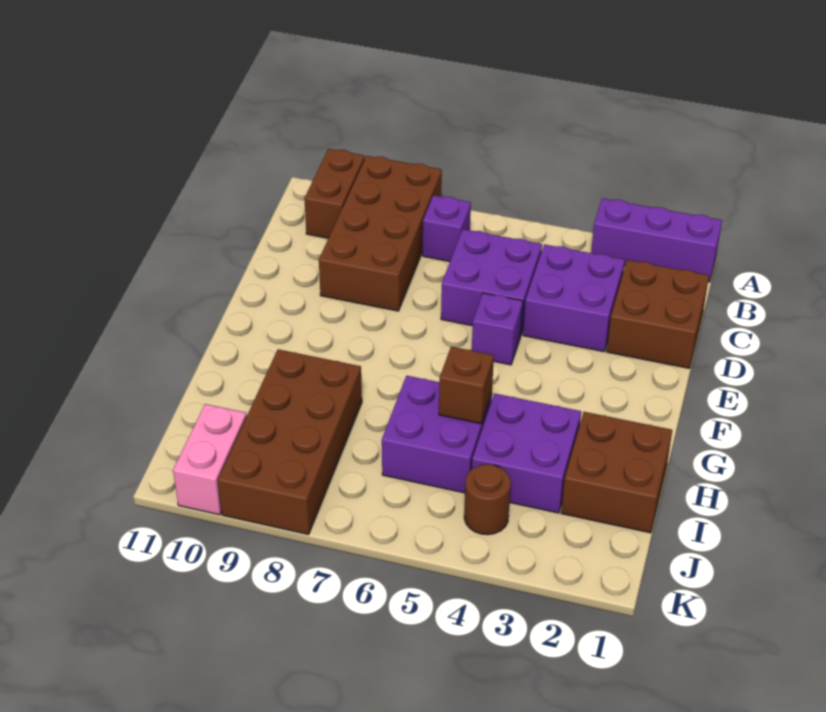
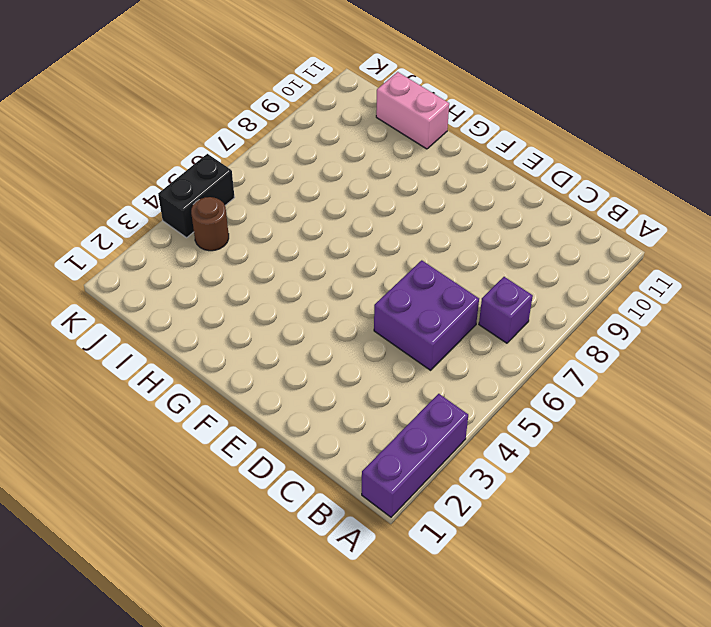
pink 1x2 brick [376,72,449,149] -> pink 1x2 brick moved to [173,404,247,515]
black 1x2 brick [158,154,235,238] -> none
none -> brown 2x4 brick [319,156,442,311]
none -> brown 1x2 brick [304,149,365,238]
none -> brown 2x2 brick [607,260,709,368]

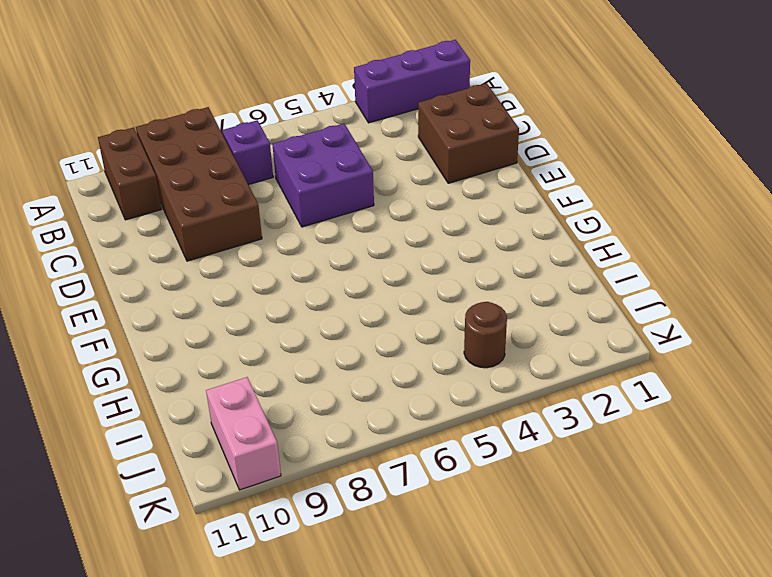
none -> purple 2x2 brick [523,244,625,352]
none -> purple 1x1 brick [472,293,523,365]
none -> brown 2x2 brick [561,412,672,533]

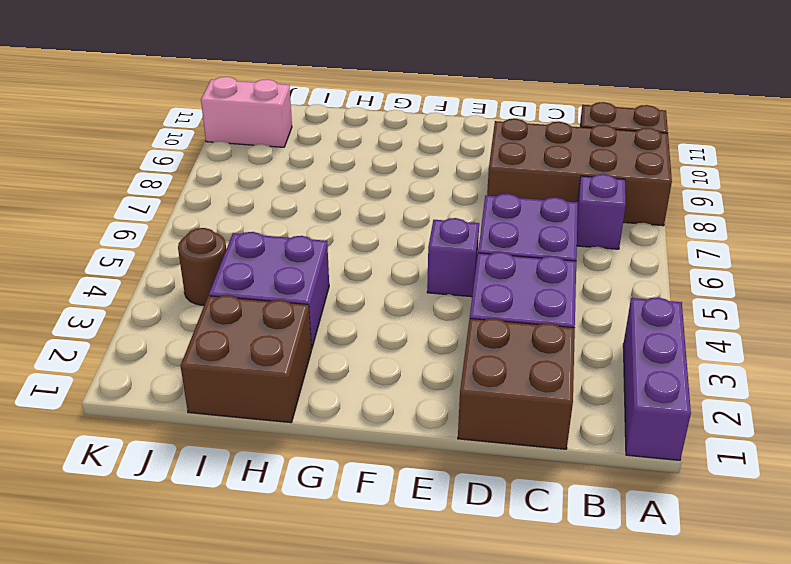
none -> purple 2x2 brick [382,376,492,493]
none -> brown 2x4 brick [218,349,362,535]
none -> brown 1x1 brick [439,347,494,424]

